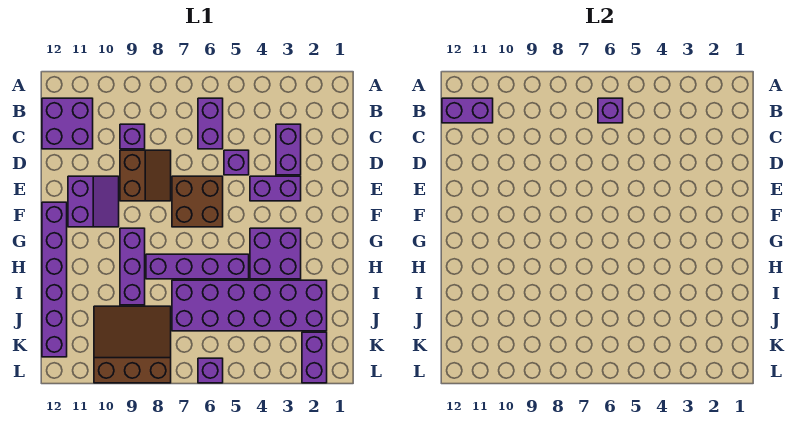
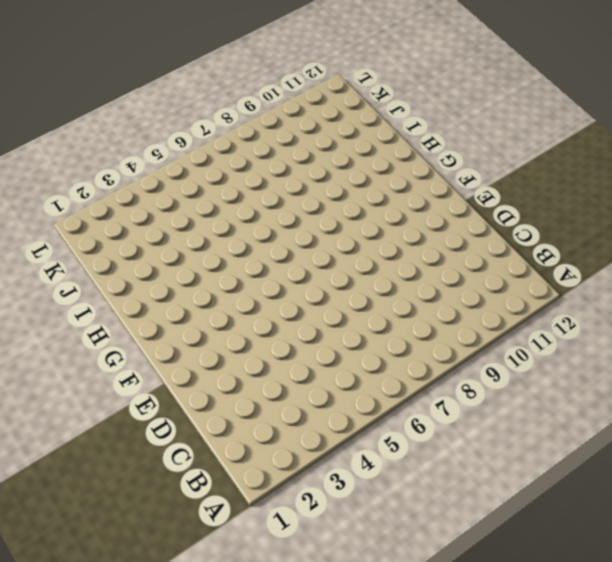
none -> purple 1x2 brick [198,98,223,149]
none -> purple 2x2 brick [42,98,93,149]
none -> purple 1x2 brick [276,124,301,175]

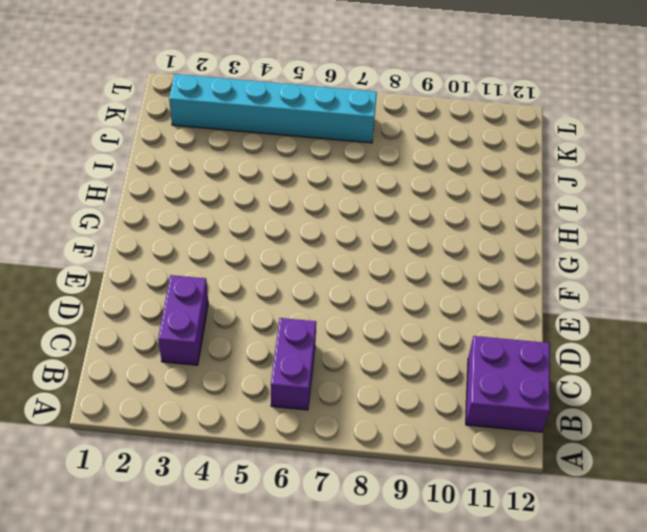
cyan 1x6 brick [169,74,377,143] -> purple 1x2 brick [302,332,327,383]
none -> purple 1x1 brick [120,124,145,149]
none -> purple 1x1 brick [224,150,249,175]
none -> brown 2x2 slope [120,150,171,201]

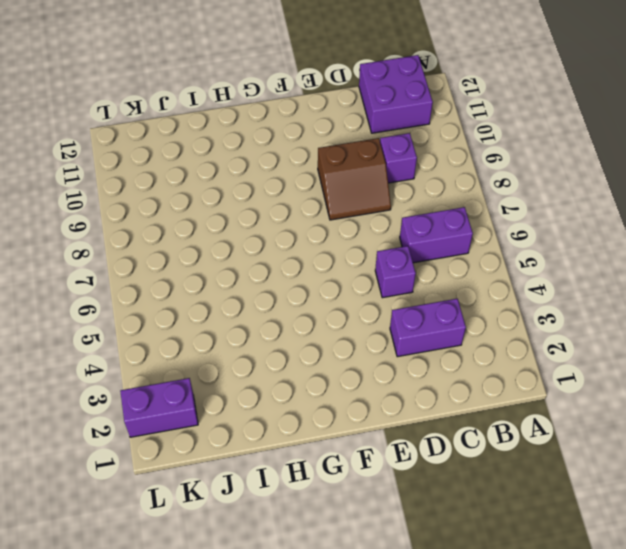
none -> purple 1x2 brick [250,176,301,201]
none -> brown 2x2 brick [172,176,223,227]
none -> purple 2x2 slope [68,176,119,227]

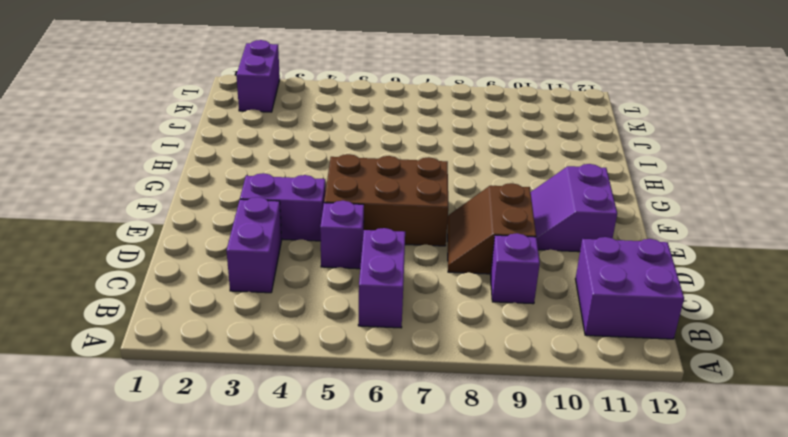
brown 2x3 brick [324,154,448,246] -> brown 2x2 brick [172,176,223,227]
none -> purple 1x6 brick [42,202,67,357]
none -> purple 2x2 brick [250,228,301,279]
none -> purple 1x3 brick [120,228,145,305]

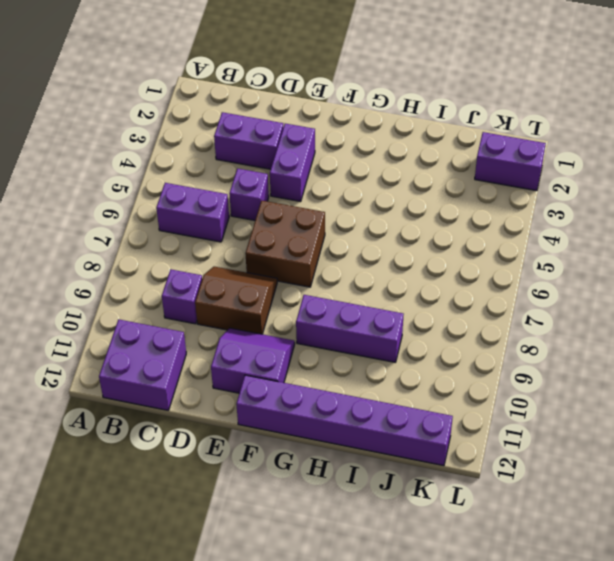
none -> purple 2x2 brick [250,228,301,279]
none -> purple 1x4 brick [146,254,249,279]
none -> purple 2x6 brick [172,280,327,331]

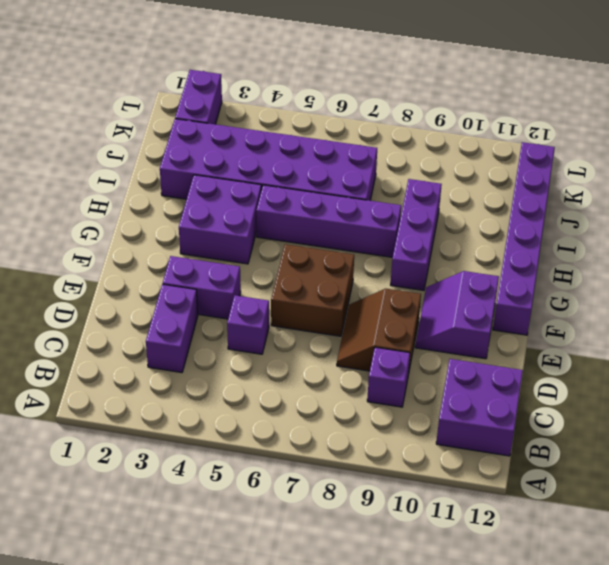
none -> purple 1x2 brick [198,98,223,149]
none -> brown 3x3 slope [94,306,171,383]
none -> purple 1x1 brick [198,358,223,383]

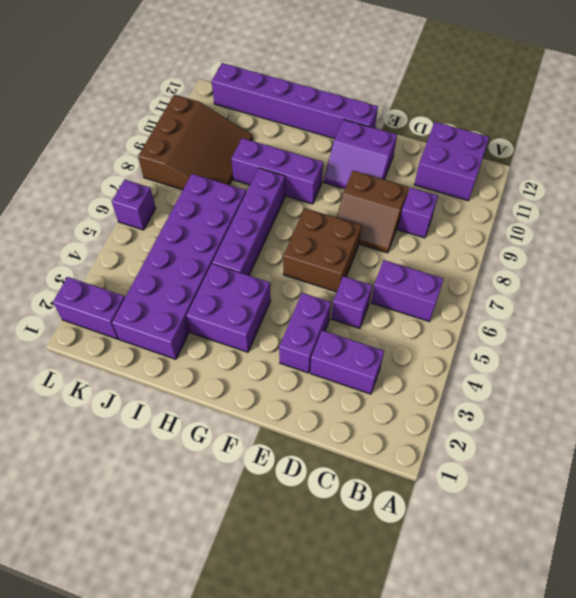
none -> purple 1x1 brick [598,98,623,123]
none -> purple 1x2 brick [442,98,493,123]

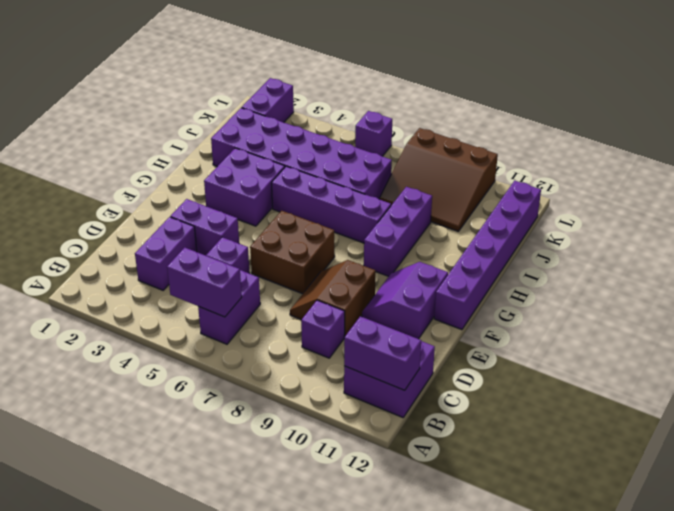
purple 1x2 brick [167,248,242,317] -> purple 1x1 brick [598,98,623,123]

